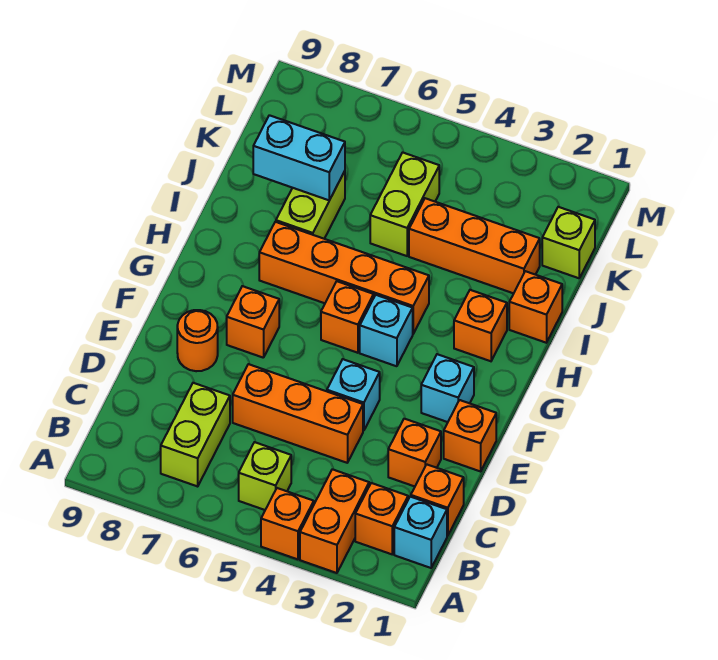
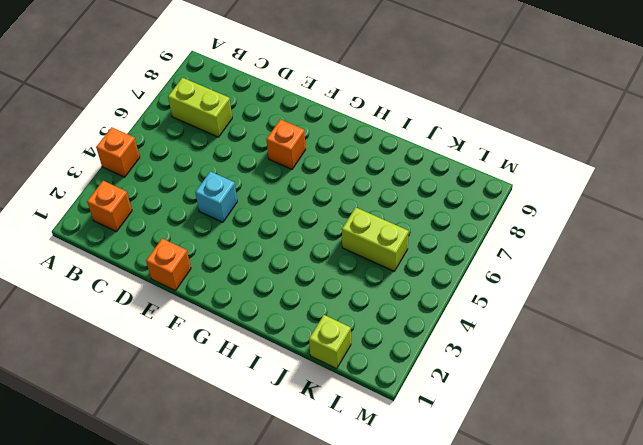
none -> orange 1x2 brick [300,469,369,573]
none -> cyan 1x1 brick [394,496,447,568]
none -> lime 1x1 brick [239,442,291,510]

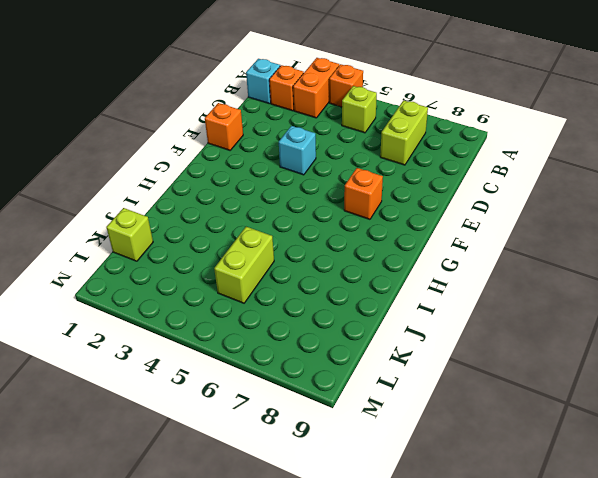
none -> orange 1x1 brick [411,464,464,536]
none -> orange 1x1 brick [388,418,441,486]
none -> orange 1x3 brick [233,364,363,463]

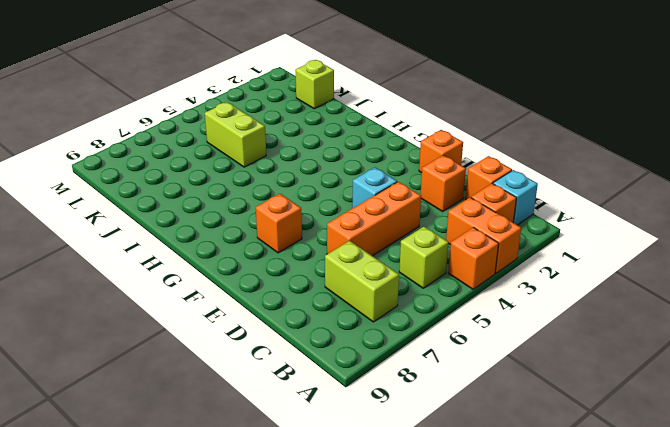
none -> orange 1x1 round brick [177,310,218,371]
none -> cyan 1x1 brick [421,354,474,422]
none -> cyan 1x1 brick [360,295,413,366]

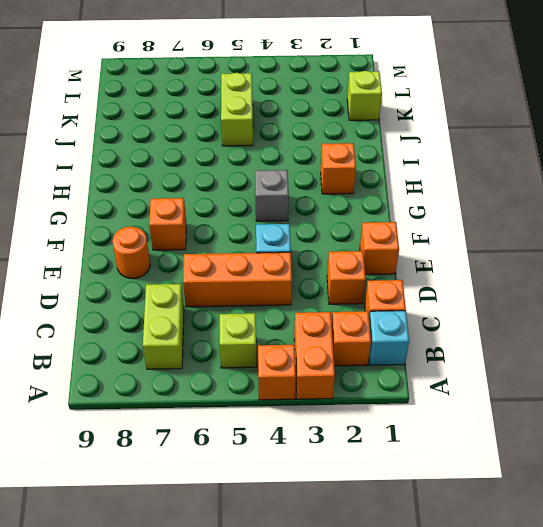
grey 1x1 brick [255,170,289,221] -> cyan 1x1 brick [360,295,413,366]
none -> cyan 1x1 brick [421,354,474,422]
none -> orange 1x1 brick [321,281,374,353]
none -> orange 1x4 brick [259,222,429,334]

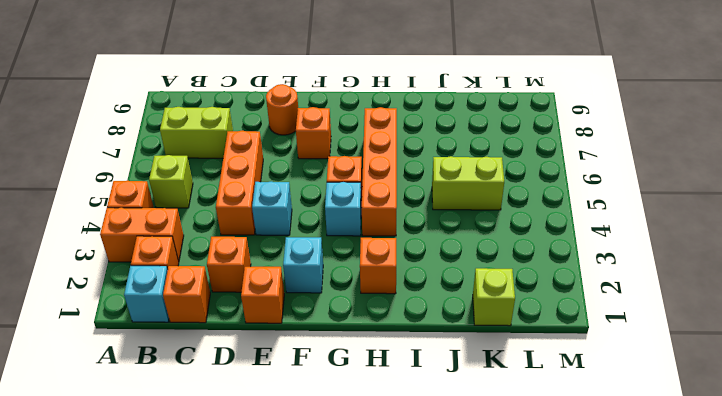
none -> orange 1x1 brick [509,271,562,343]
none -> lime 1x2 brick [276,171,345,239]
none -> orange 1x3 brick [409,198,540,293]

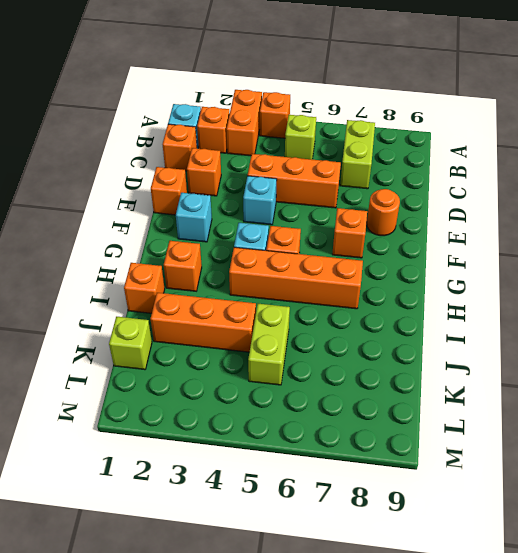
none -> lime 1x2 brick [276,171,345,239]
none -> cyan 1x2 brick [253,115,345,200]

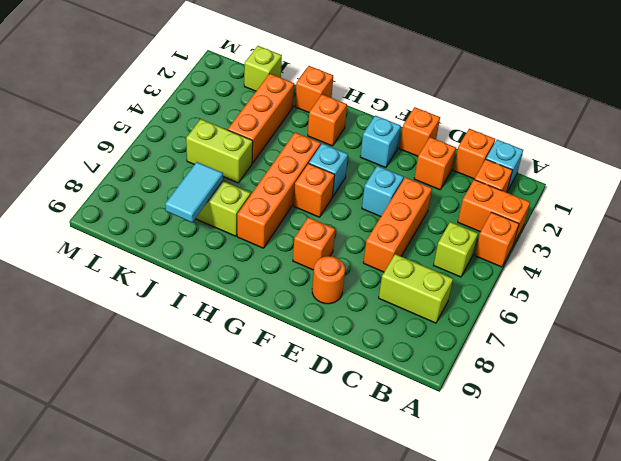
cyan 1x2 tile [165,162,223,222] -> cyan 1x2 brick [253,115,345,200]

